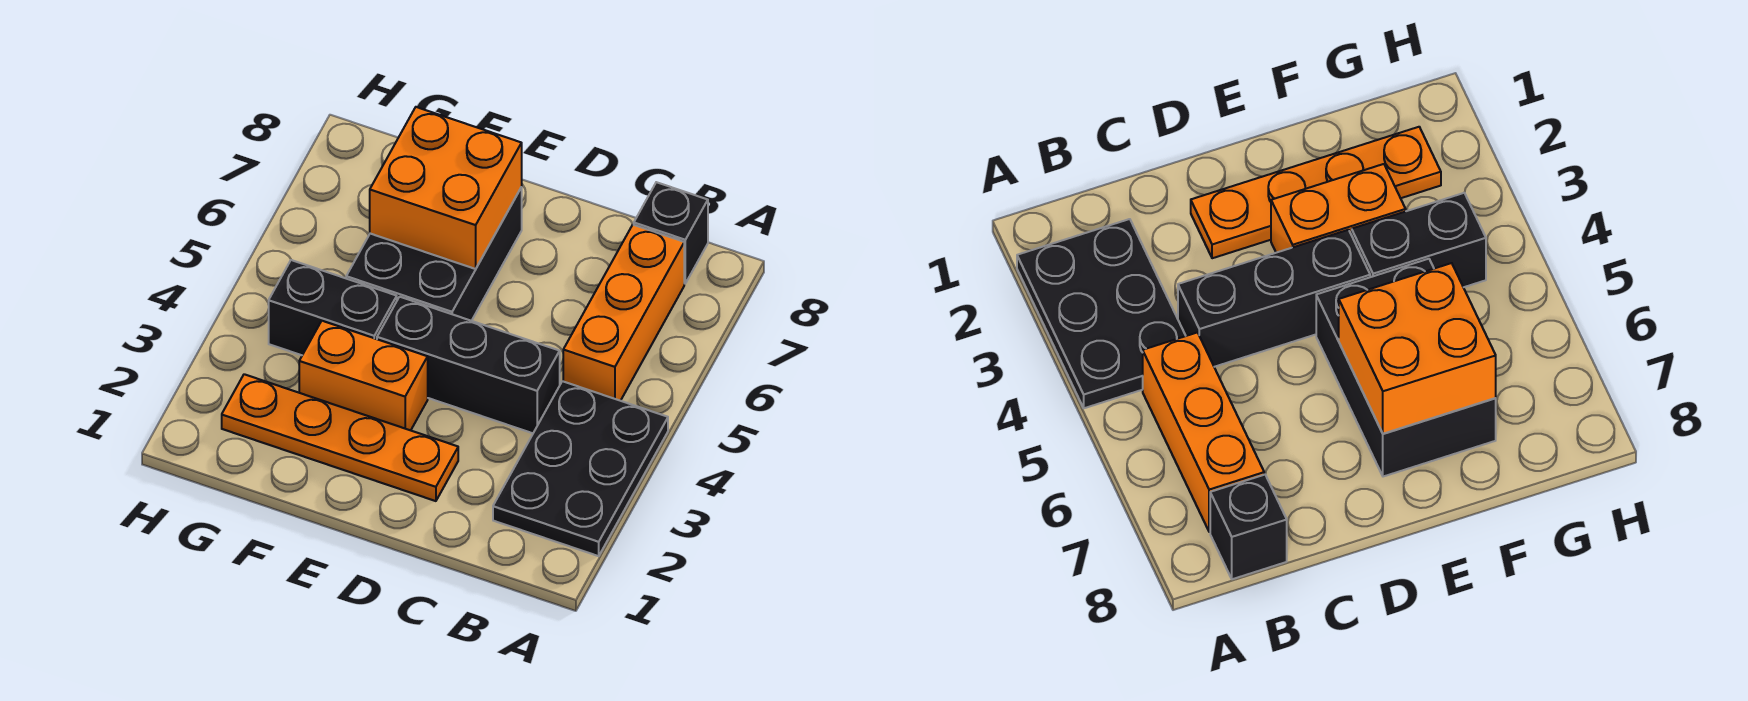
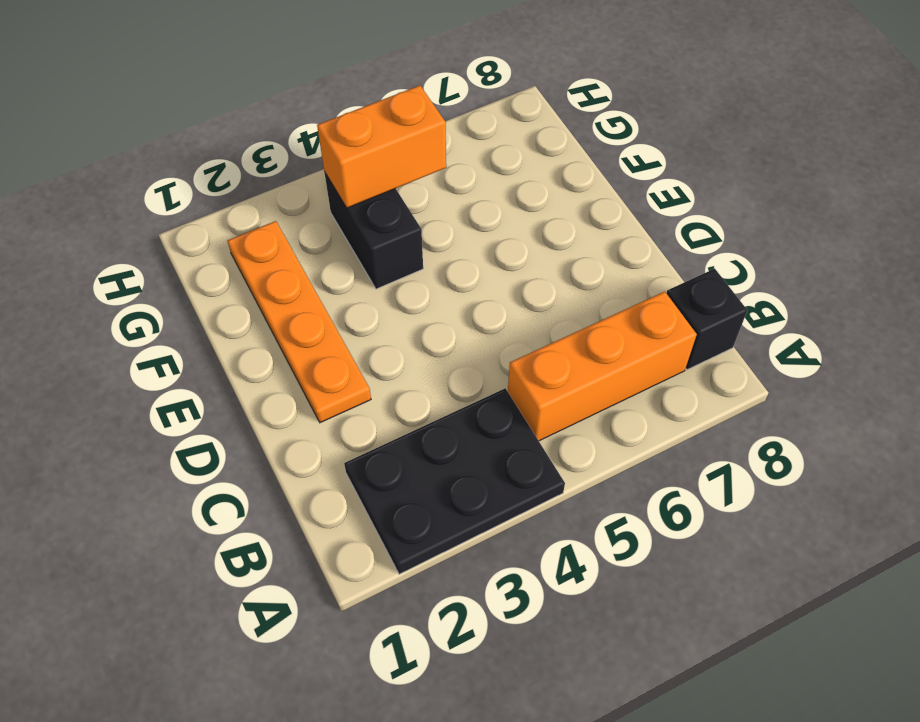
orange 1x2 brick [317,85,446,208] -> orange 1x2 brick turned to [299,321,428,430]
none -> black 1x3 brick [377,297,560,433]
none -> black 2x3 brick [346,187,522,321]

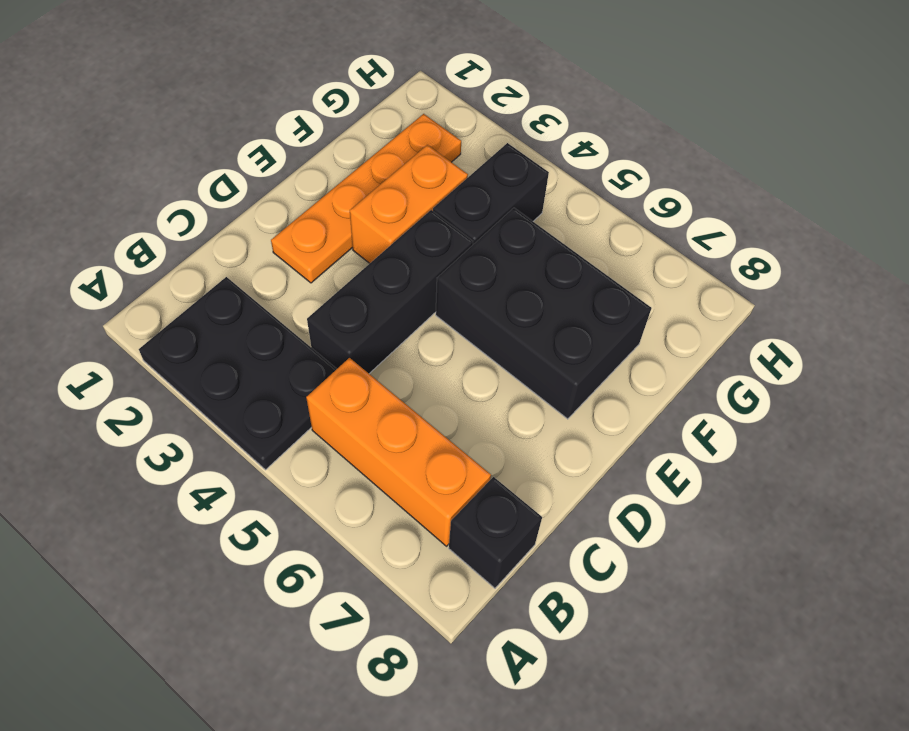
none -> orange 2x2 brick [370,107,522,269]

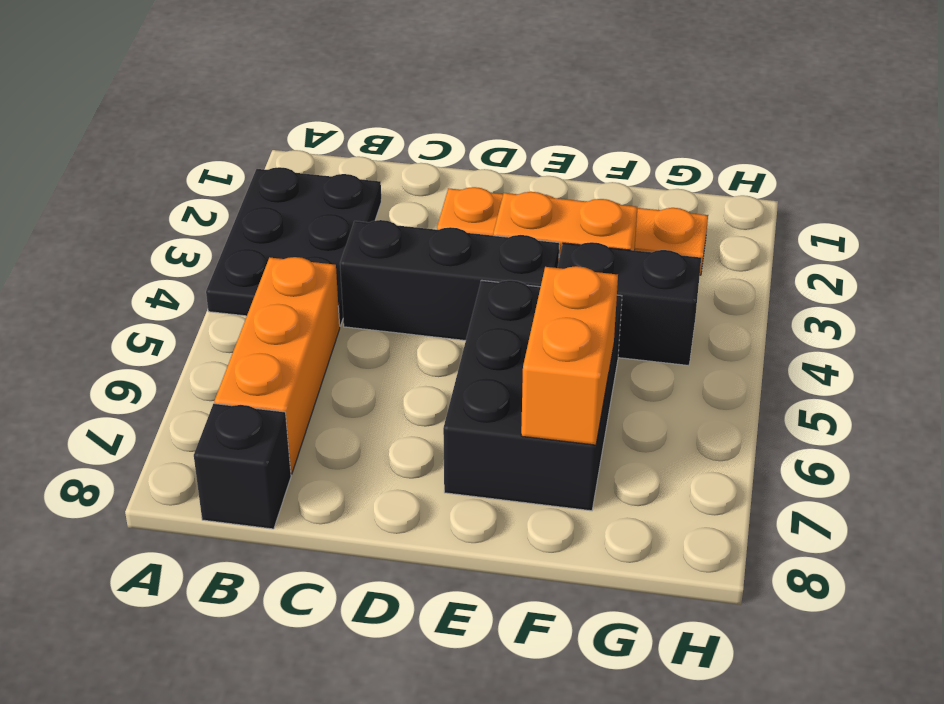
orange 1x2 brick [521,266,618,445] -> orange 2x2 brick [370,107,522,269]

